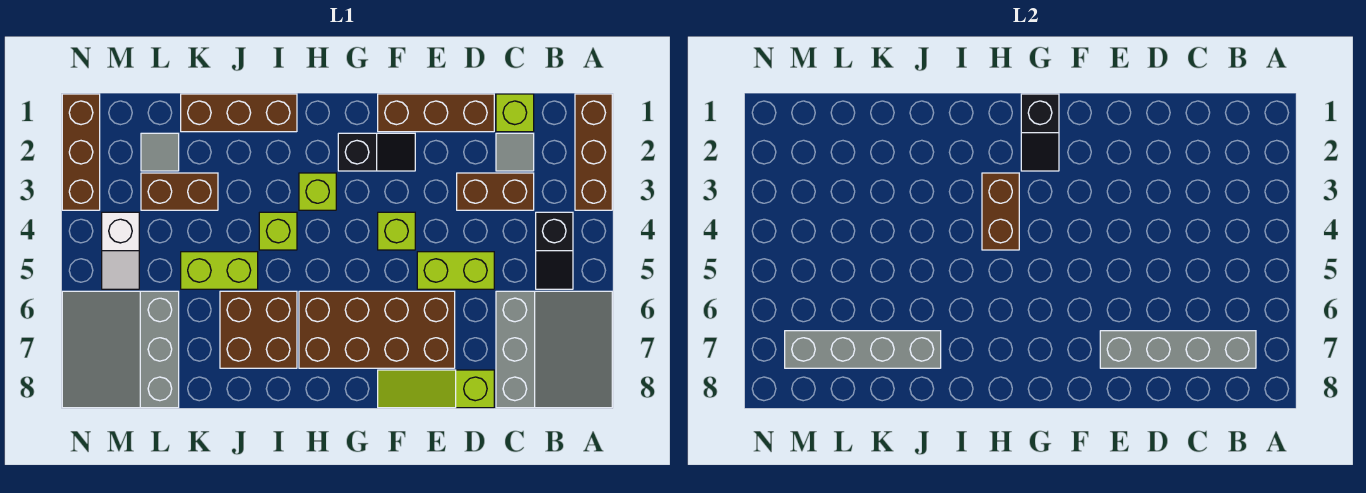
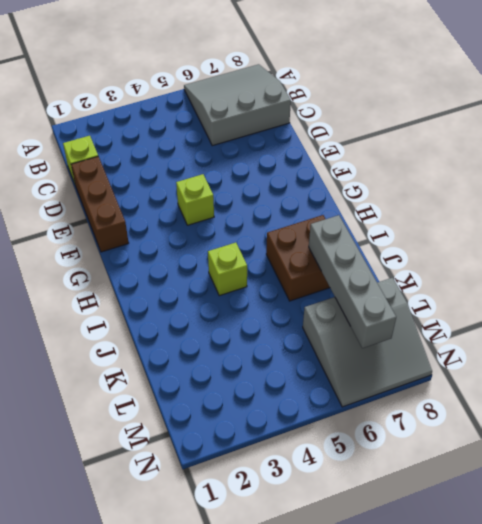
none -> brown 1x3 brick [575,94,612,210]
none -> black 1x2 slope [536,212,573,289]
none -> grey 1x1 tile [496,133,534,171]

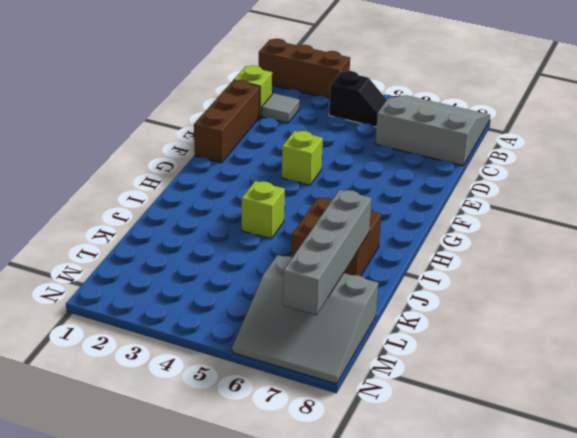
none -> brown 1x2 brick [457,173,534,210]
none -> lime 1x2 brick [417,252,494,289]
none -> lime 1x3 slope [378,370,494,408]

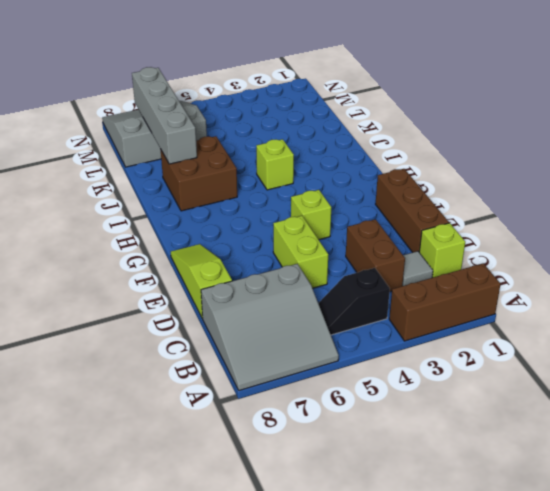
none -> brown 2x4 brick [299,291,455,368]
none -> black 1x2 slope [338,133,415,171]
none -> lime 1x1 brick [299,173,336,210]

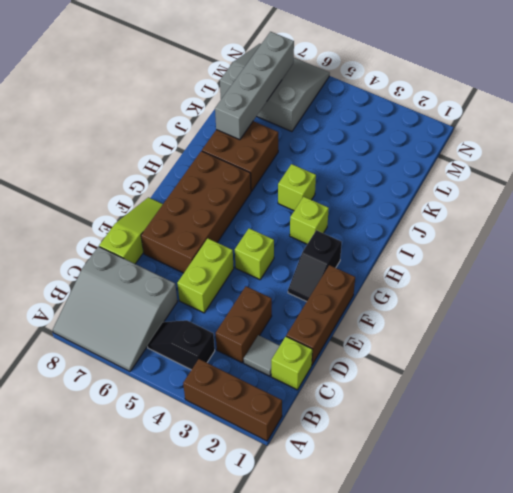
none -> brown 1x3 brick [181,94,297,132]
none -> lime 1x2 brick [181,252,258,289]
none -> brown 1x2 brick [141,173,218,210]

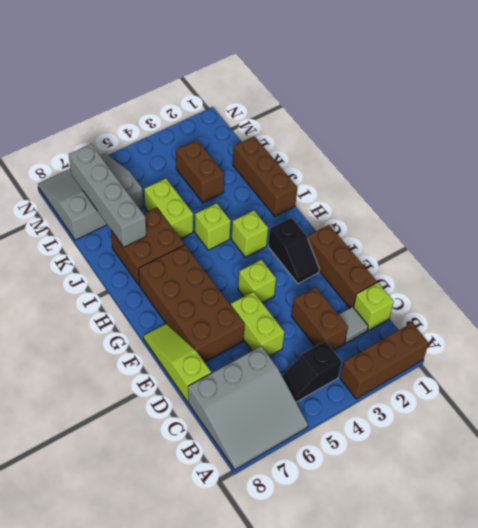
none -> grey 1x1 tile [141,133,179,171]
none -> white 1x2 slope [102,212,139,289]
none -> brown 1x3 brick [62,94,100,210]

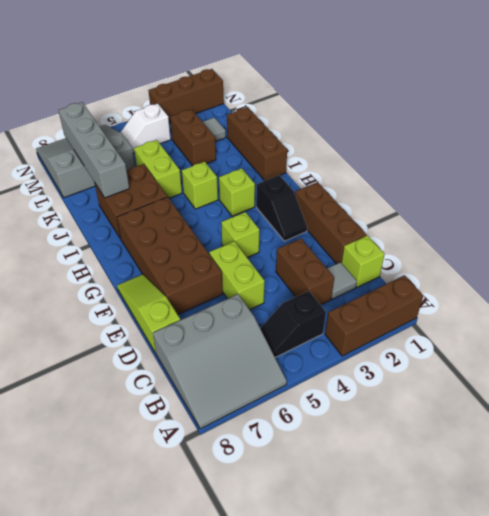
none -> grey 1x4 brick [1100,331,1256,368]
none -> black 1x2 slope [1021,94,1059,171]
none -> brown 1x2 brick [982,173,1019,250]

